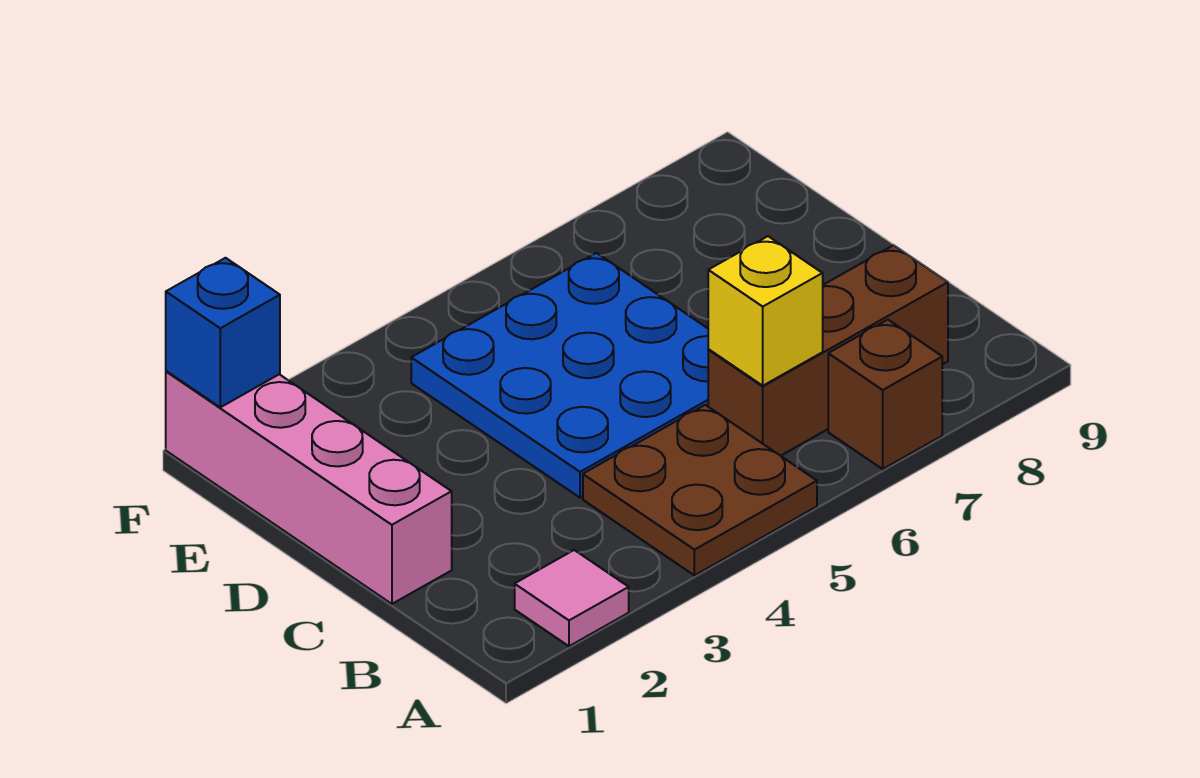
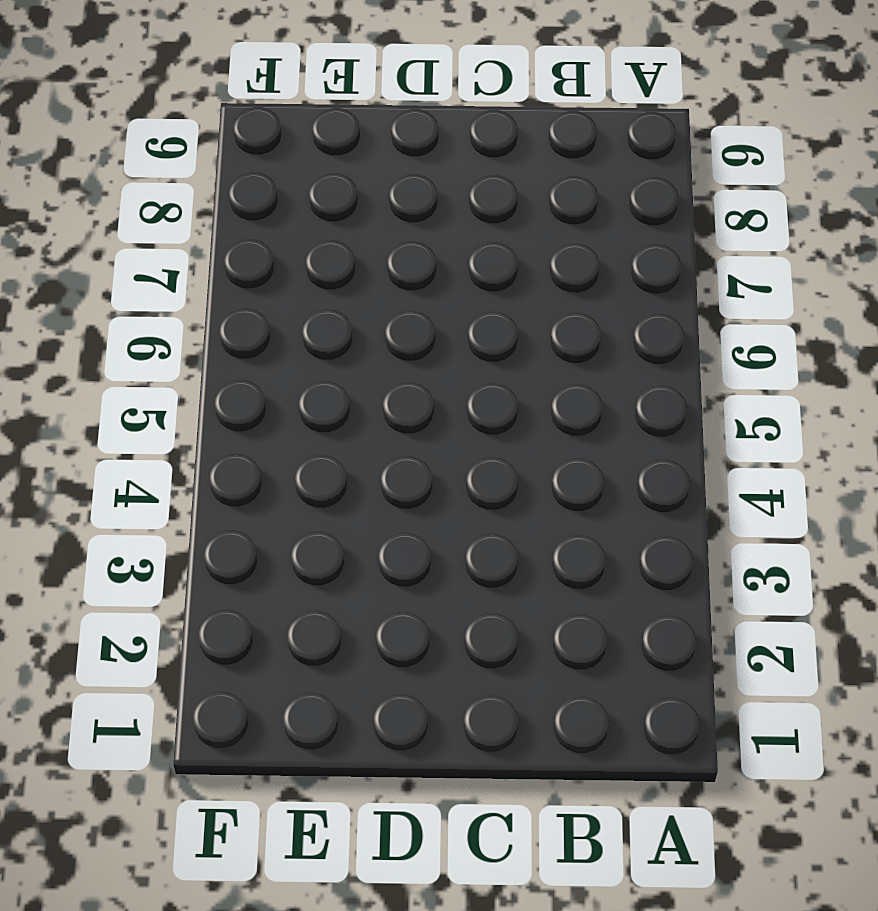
none -> pink 1x1 tile [515,550,629,646]
none -> brown 2x2 plate [583,405,817,575]

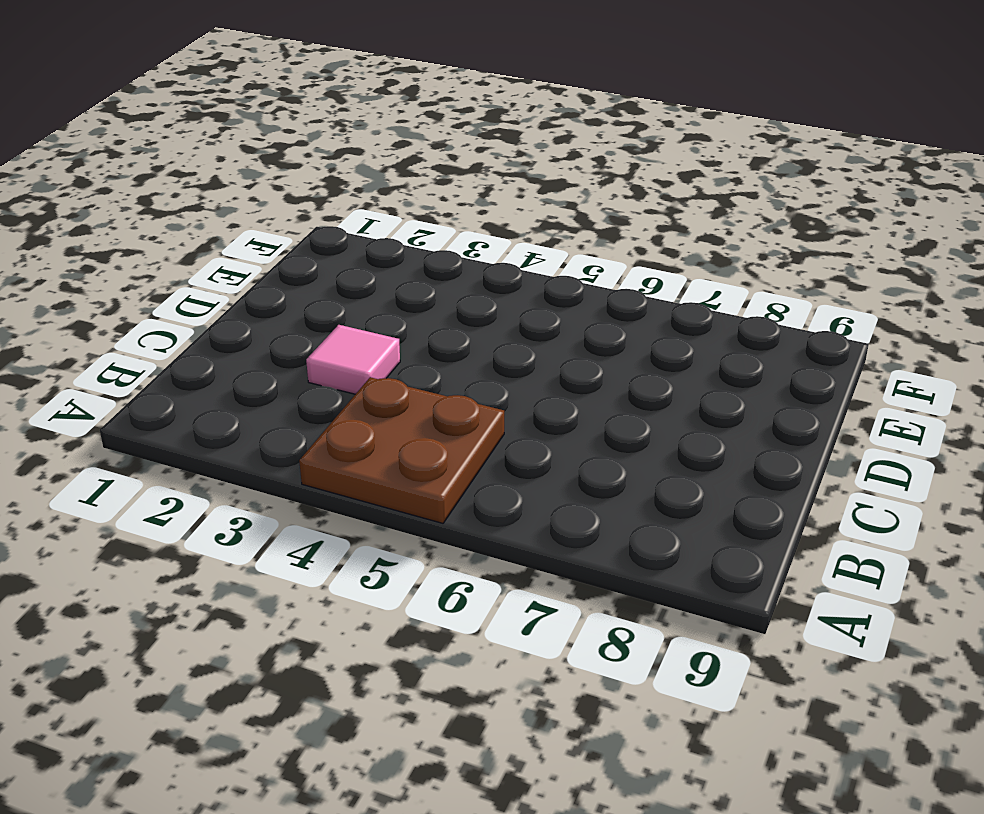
pink 1x1 tile [306,325,400,394] -> pink 1x1 tile moved to [515,550,629,646]
none -> brown 1x1 brick [828,320,942,469]
none -> brown 1x3 brick [708,245,948,456]

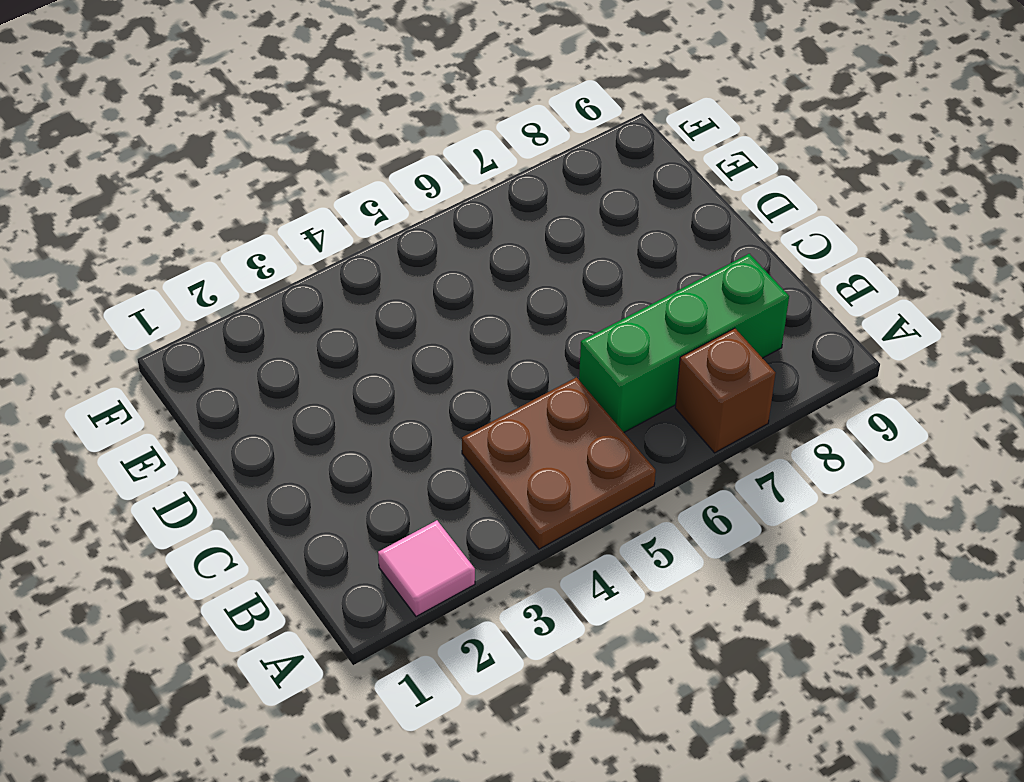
green 1x3 brick [579,254,789,432] -> brown 1x3 brick [708,245,948,456]
none -> pink 1x4 brick [166,371,452,604]
none -> blue 3x3 plate [411,253,709,498]

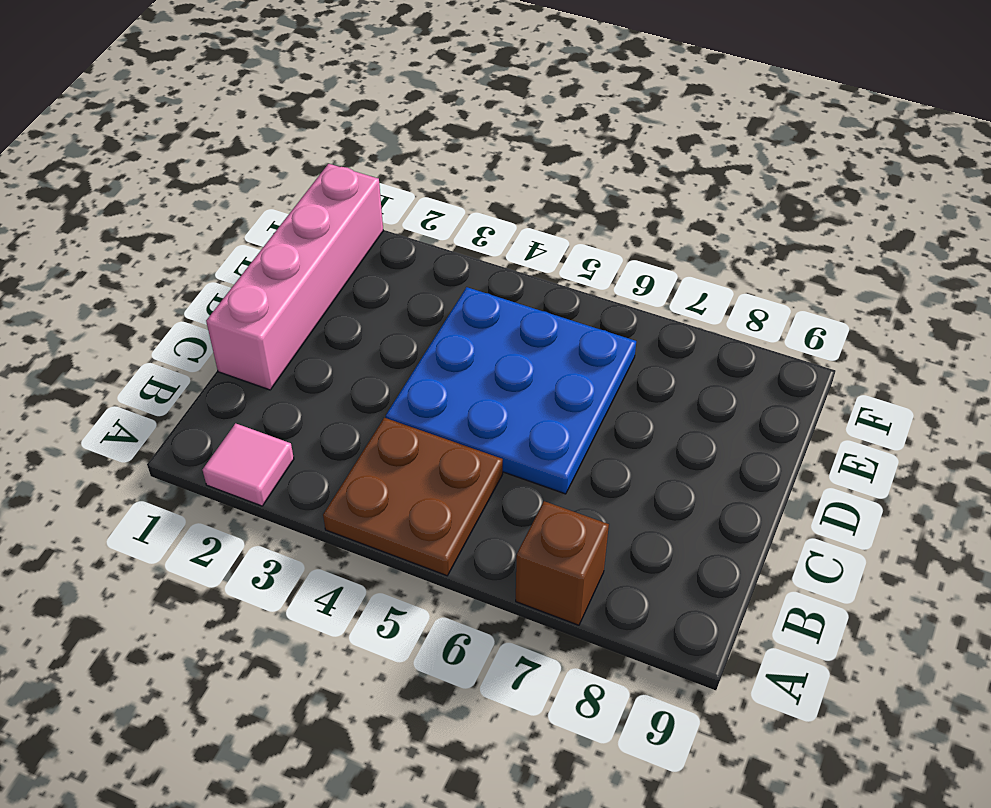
none -> brown 1x3 brick [708,245,948,456]
none -> yellow 1x1 brick [708,236,823,386]

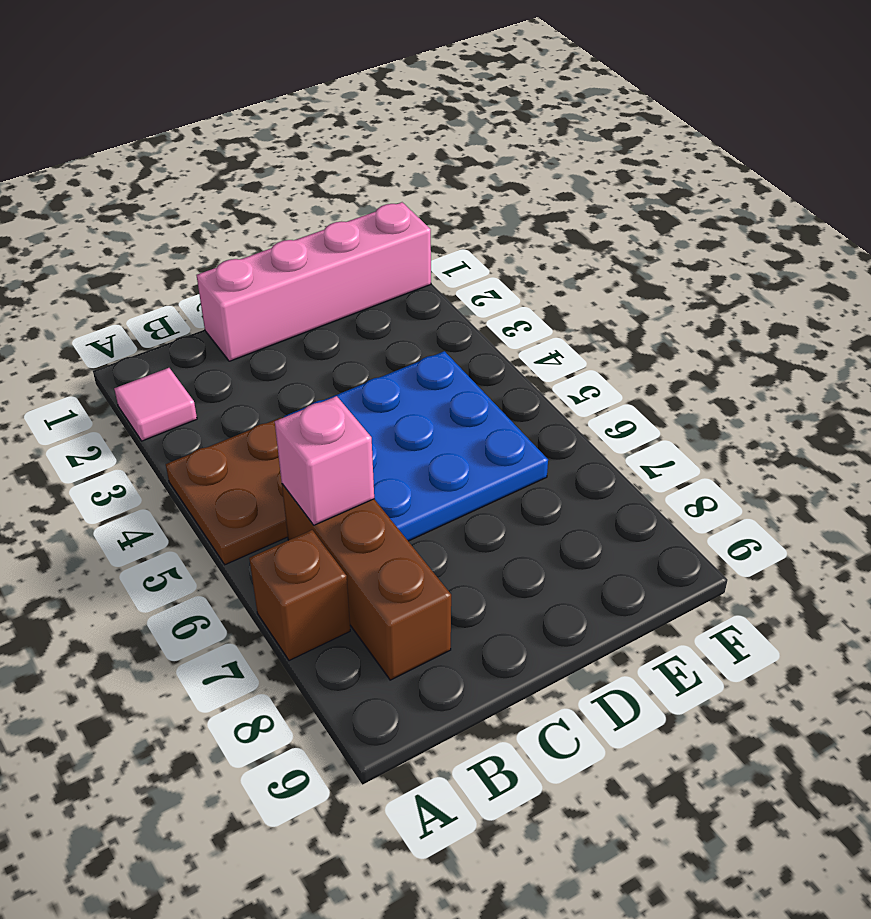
pink 1x1 brick [275,396,374,525] -> yellow 1x1 brick [708,236,823,386]
none -> blue 1x1 brick [166,258,280,407]

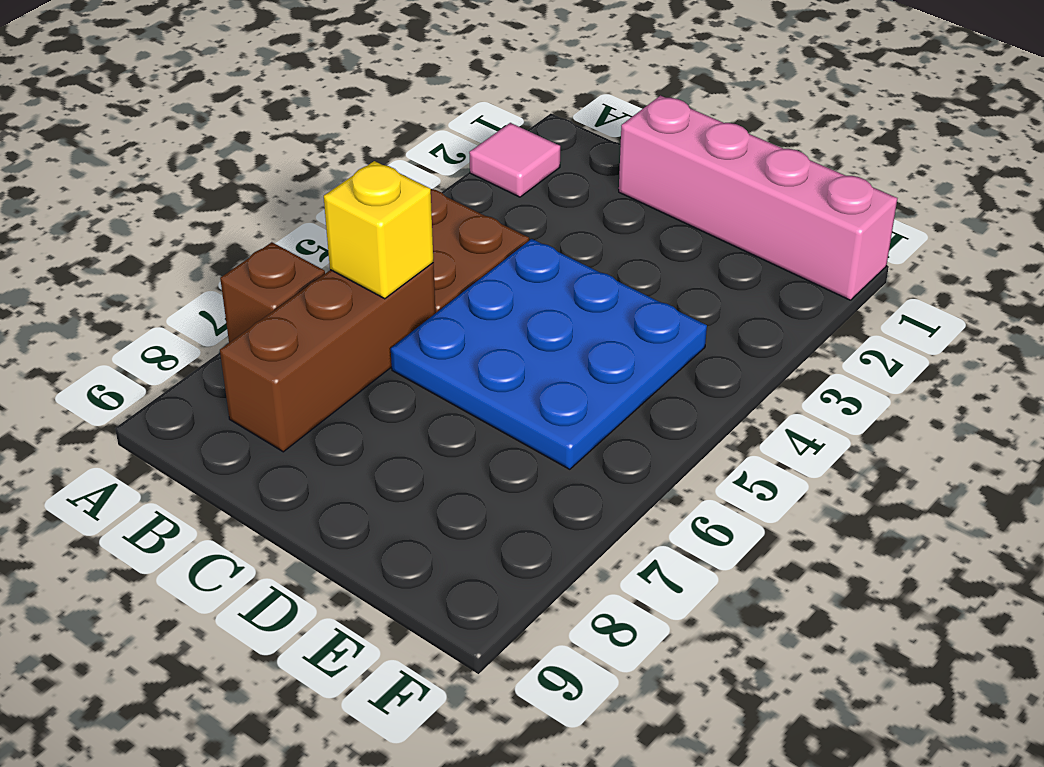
none -> blue 1x1 brick [166,258,280,407]

